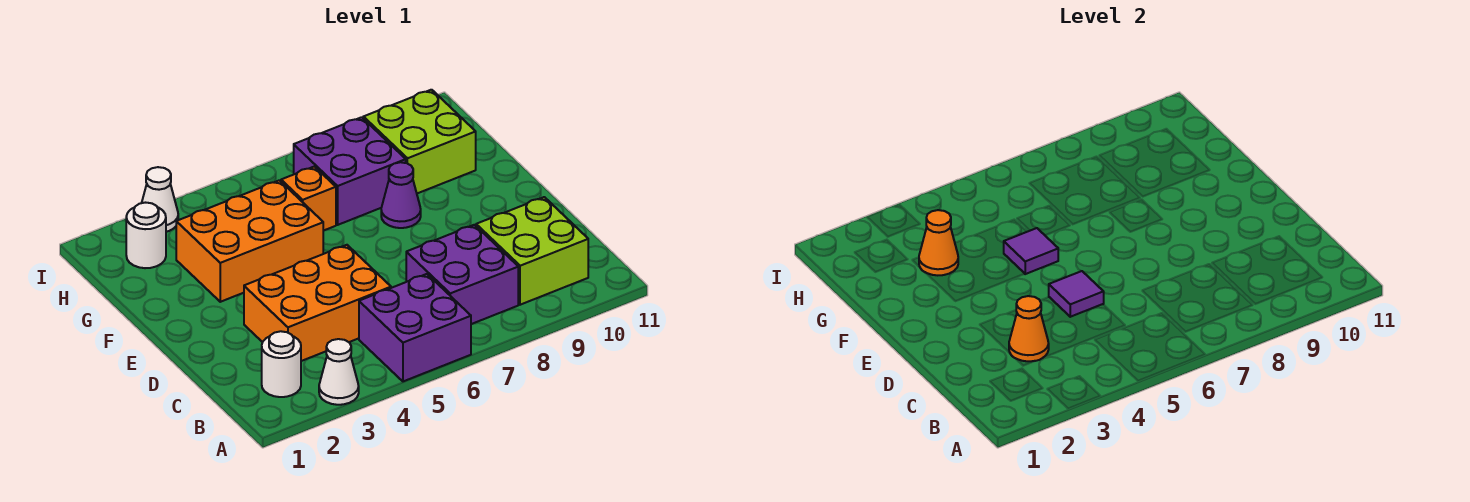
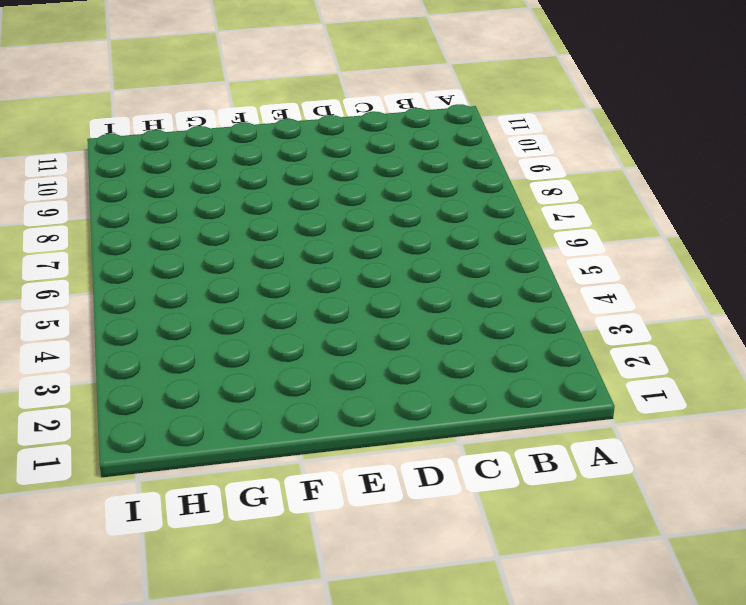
none -> white 1x1 cone [319,339,359,405]
none -> purple 2x2 brick [359,274,471,381]
none -> white 1x1 round brick [262,331,301,397]

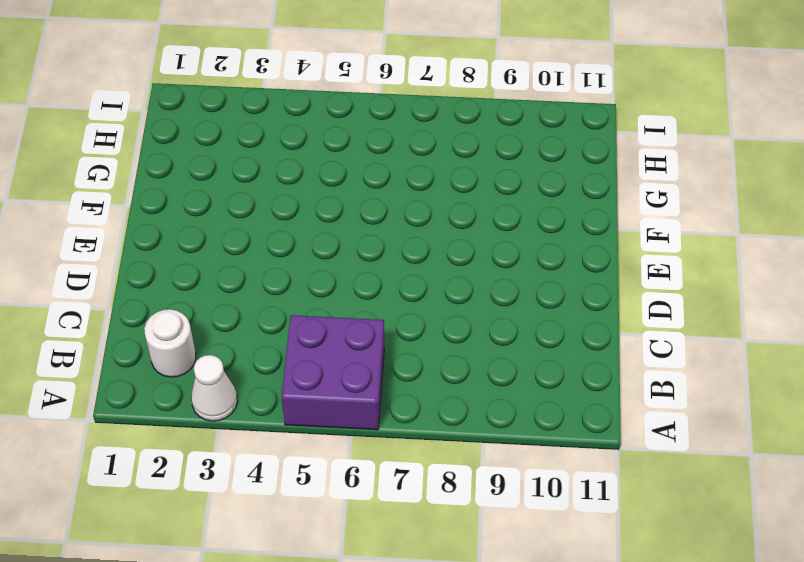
none -> purple 2x2 brick [406,225,518,324]
none -> lime 2x2 brick [476,197,588,305]
none -> orange 2x3 brick [244,245,391,361]

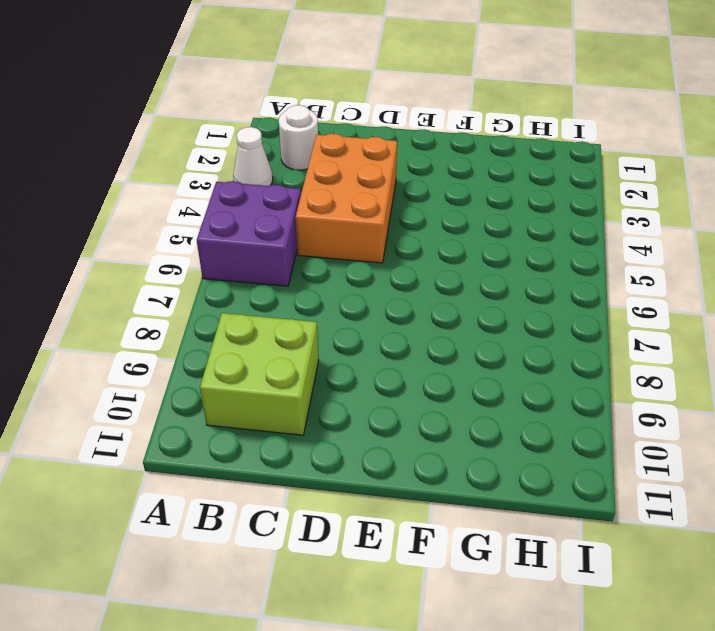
none -> purple 2x2 brick [406,225,518,324]
none -> orange 2x3 brick [176,180,323,302]
none -> purple 1x1 cone [381,162,421,228]

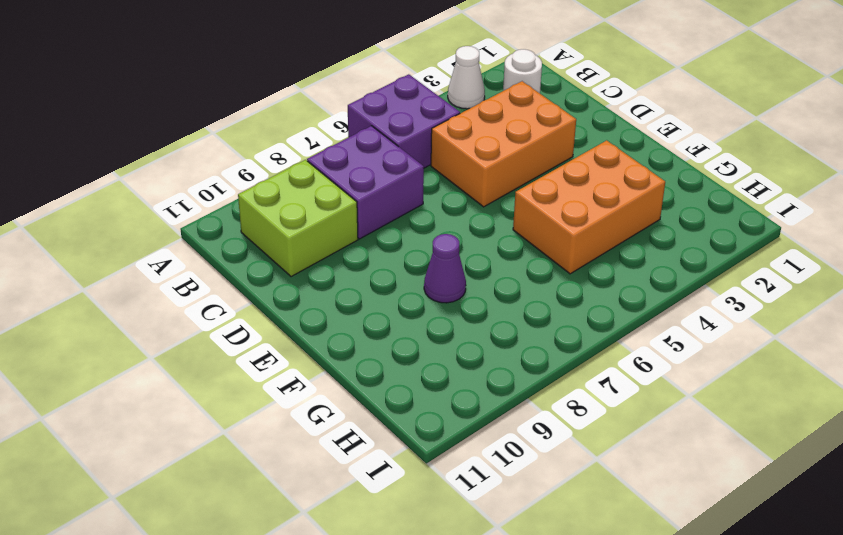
none -> orange 1x1 brick [281,166,336,231]
none -> purple 2x2 brick [294,117,406,225]
none -> lime 2x2 brick [363,90,476,193]

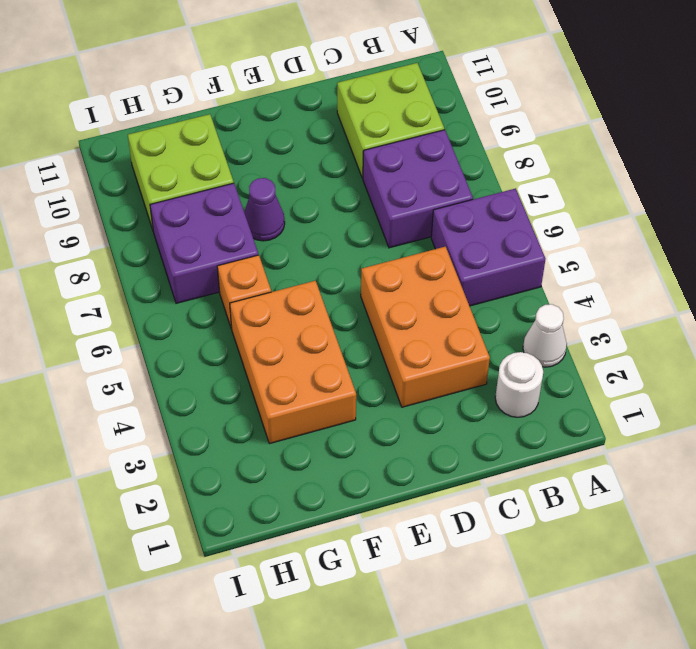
none -> white 1x1 round brick [126,203,166,268]
none -> white 1x1 cone [142,167,178,232]
none -> orange 1x1 cone [1009,296,1049,361]

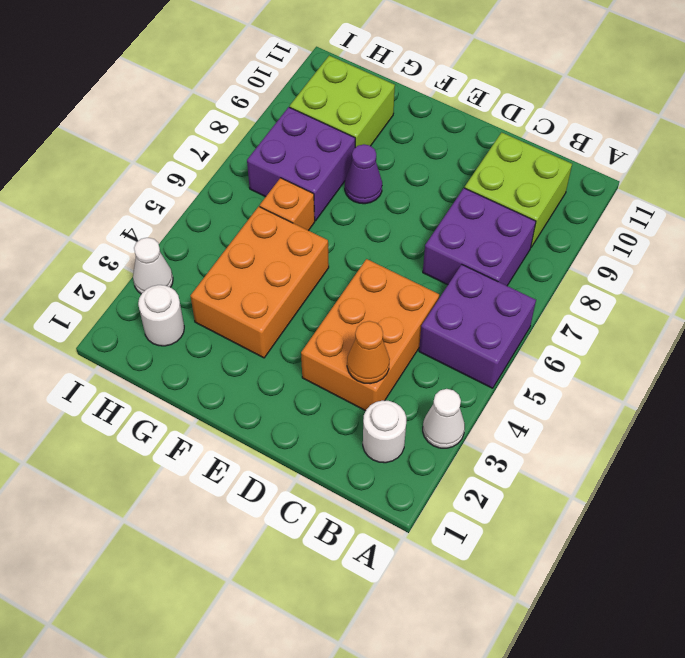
none -> purple 1x1 tile [1049,271,1104,317]
none -> purple 1x1 tile [1004,228,1058,274]
none -> orange 1x1 cone [919,210,958,275]

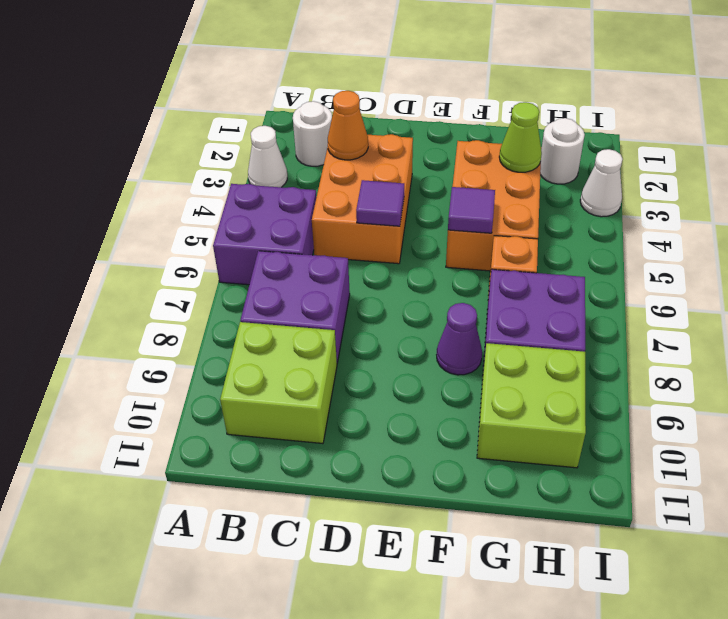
lime 1x1 cone [499,102,542,172] -> orange 1x1 cone [919,210,958,275]

